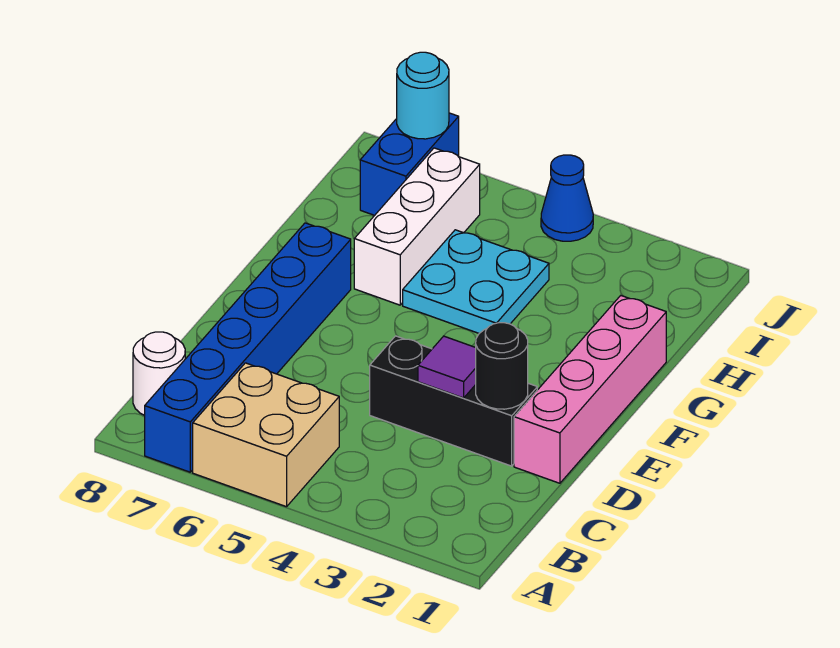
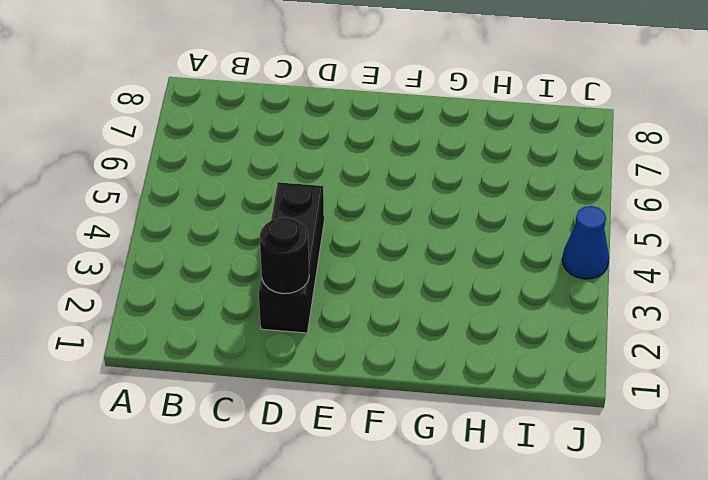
none -> tan 2x2 brick [193,363,339,507]
none -> blue 1x6 brick [145,223,351,472]
none -> white 1x1 round brick [133,332,185,415]

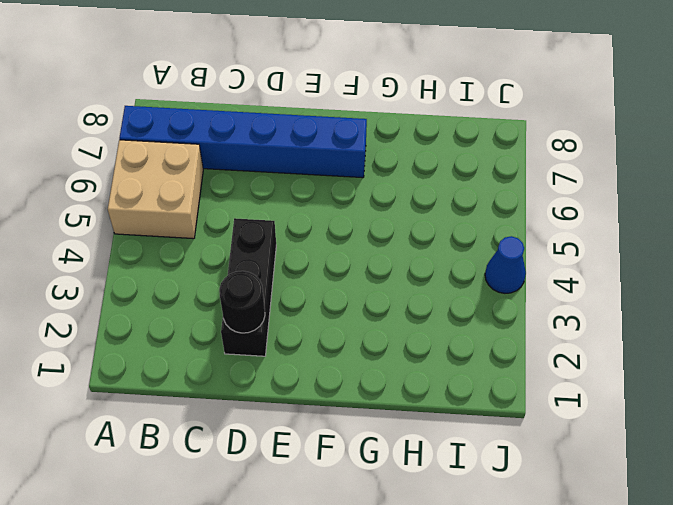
none -> white 1x1 round brick [133,332,185,415]
none -> pink 1x4 brick [514,296,666,483]
none -> cyan 2x2 plate [403,230,549,333]

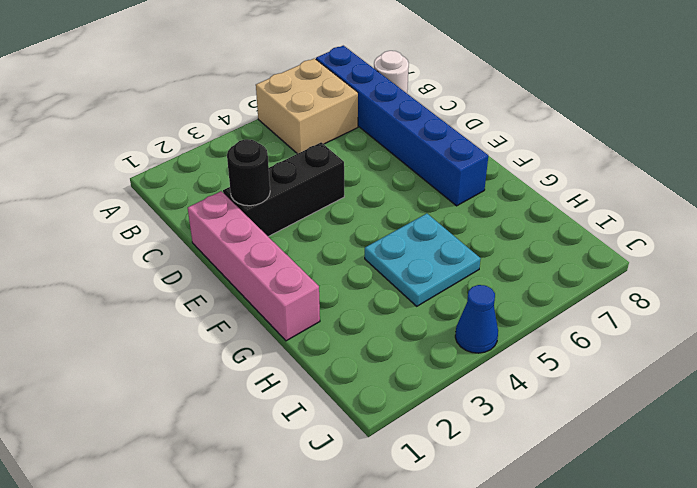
none -> white 1x3 brick [354,148,480,305]
none -> blue 1x2 brick [360,113,459,215]
none -> purple 1x1 tile [418,336,476,398]

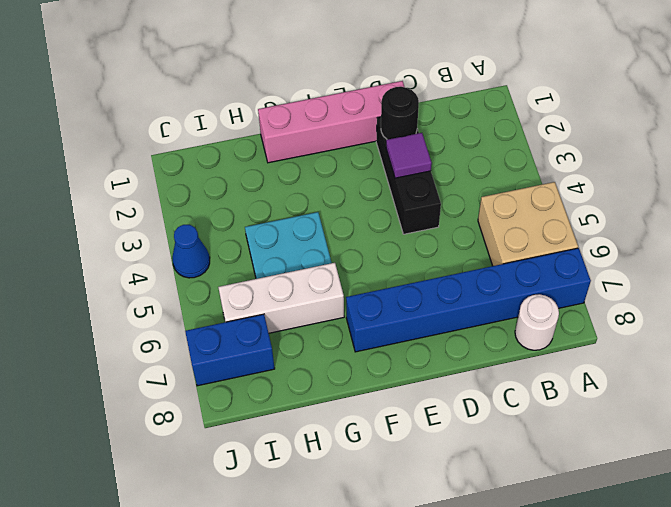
none -> cyan 1x1 round brick [397,52,449,139]

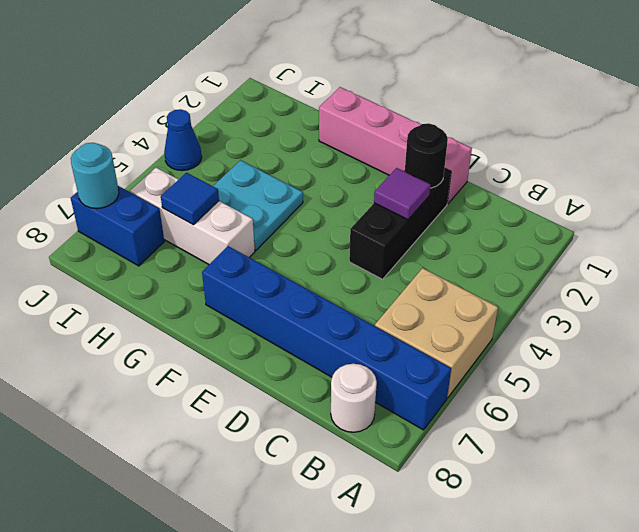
blue 1x1 tile [161,173,219,225] -> none

